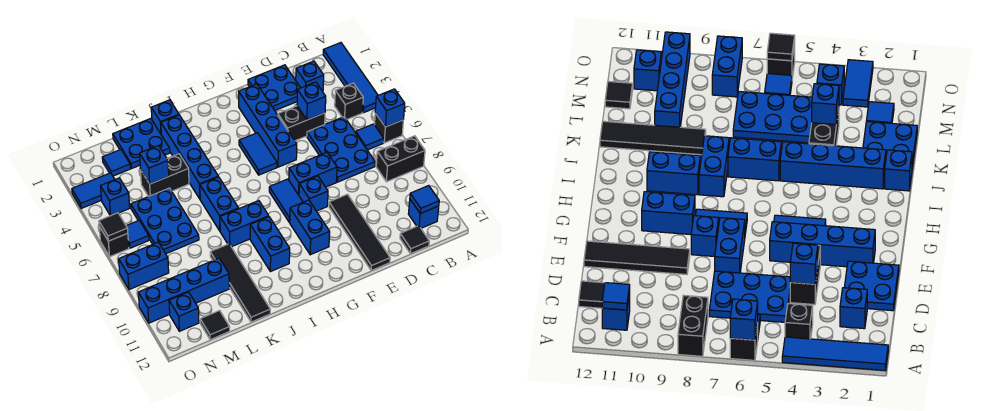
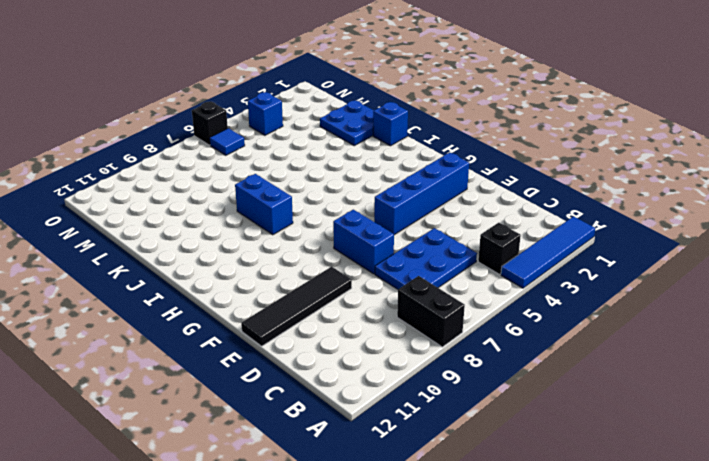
none -> black 1x1 brick [375,113,403,143]
none -> blue 1x1 tile [355,124,384,150]
none -> blue 1x1 brick [409,200,439,228]
none -> blue 1x1 brick [296,61,324,91]

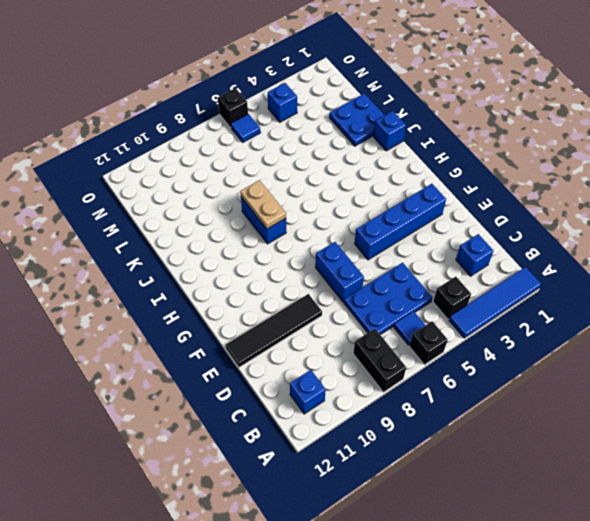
tan 1x2 plate [240,180,286,229] -> none
none -> black 1x1 tile [400,226,429,254]
none -> blue 2x2 plate [248,65,300,110]
none -> black 1x2 brick [278,106,325,141]
none -> blue 1x1 brick [299,176,328,211]

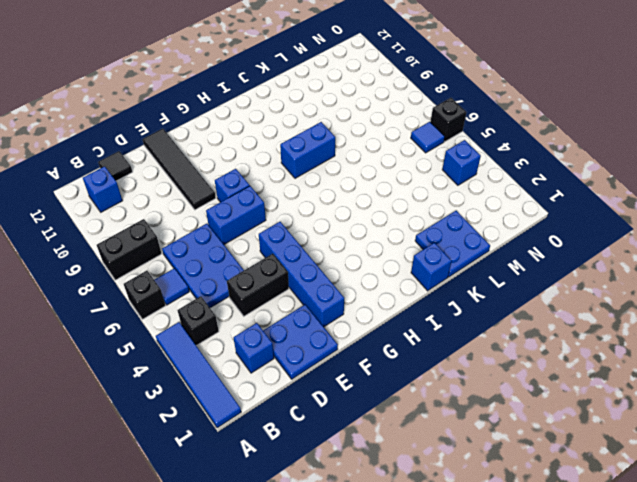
none -> blue 1x2 tile [239,133,277,175]
none -> blue 1x2 tile [269,179,303,222]
none -> blue 1x2 brick [289,200,330,255]
none -> blue 1x2 brick [250,217,290,272]

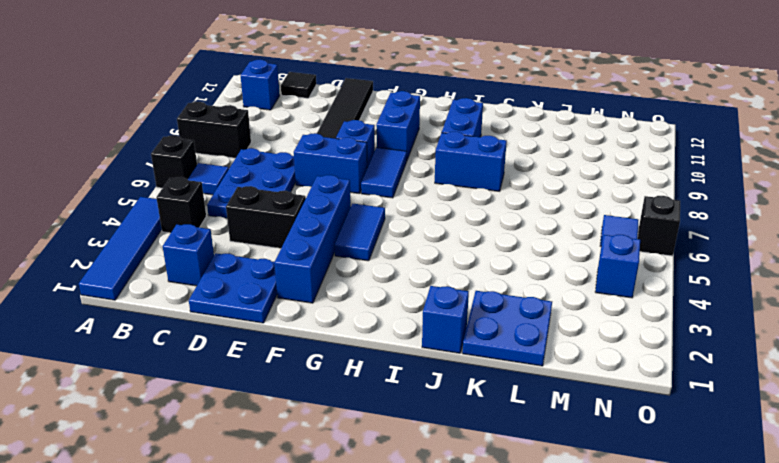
none -> blue 1x4 brick [161,115,218,199]
none -> blue 1x2 brick [200,177,239,231]
none -> black 1x2 brick [141,154,189,197]
none -> black 1x4 tile [210,244,270,322]

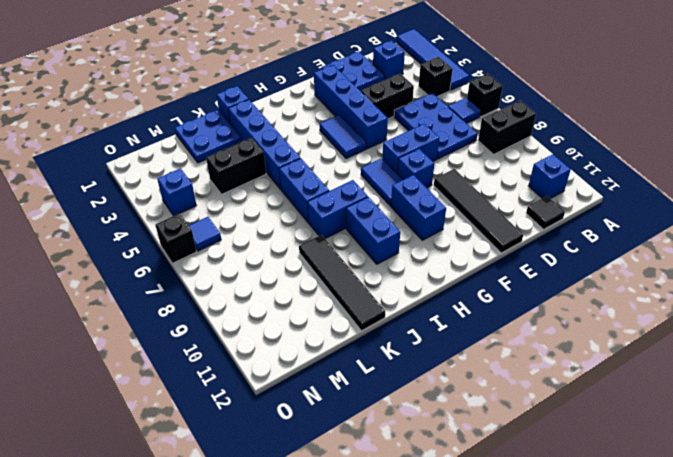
none -> blue 2x3 plate [131,188,199,254]
none -> blue 1x4 brick [138,258,229,323]
none -> blue 1x1 tile [102,150,130,176]
none -> black 1x1 tile [200,311,230,340]

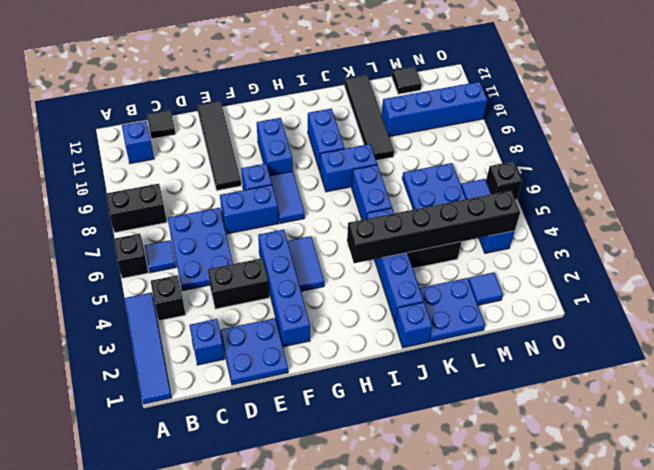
black 1x6 brick [347,190,520,263] -> blue 1x1 brick [140,146,169,184]
none -> blue 1x2 tile [72,173,115,209]
none -> blue 1x2 brick [119,242,169,290]
none -> blue 1x1 brick [169,292,199,331]
none -> blue 1x1 brick [375,89,405,127]

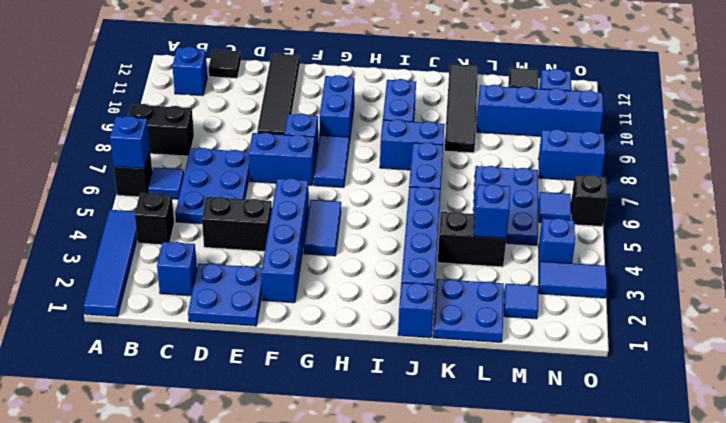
none -> blue 1x1 tile [410,186,439,214]
none -> blue 1x1 brick [297,82,326,120]
none -> black 1x1 tile [99,213,128,241]

